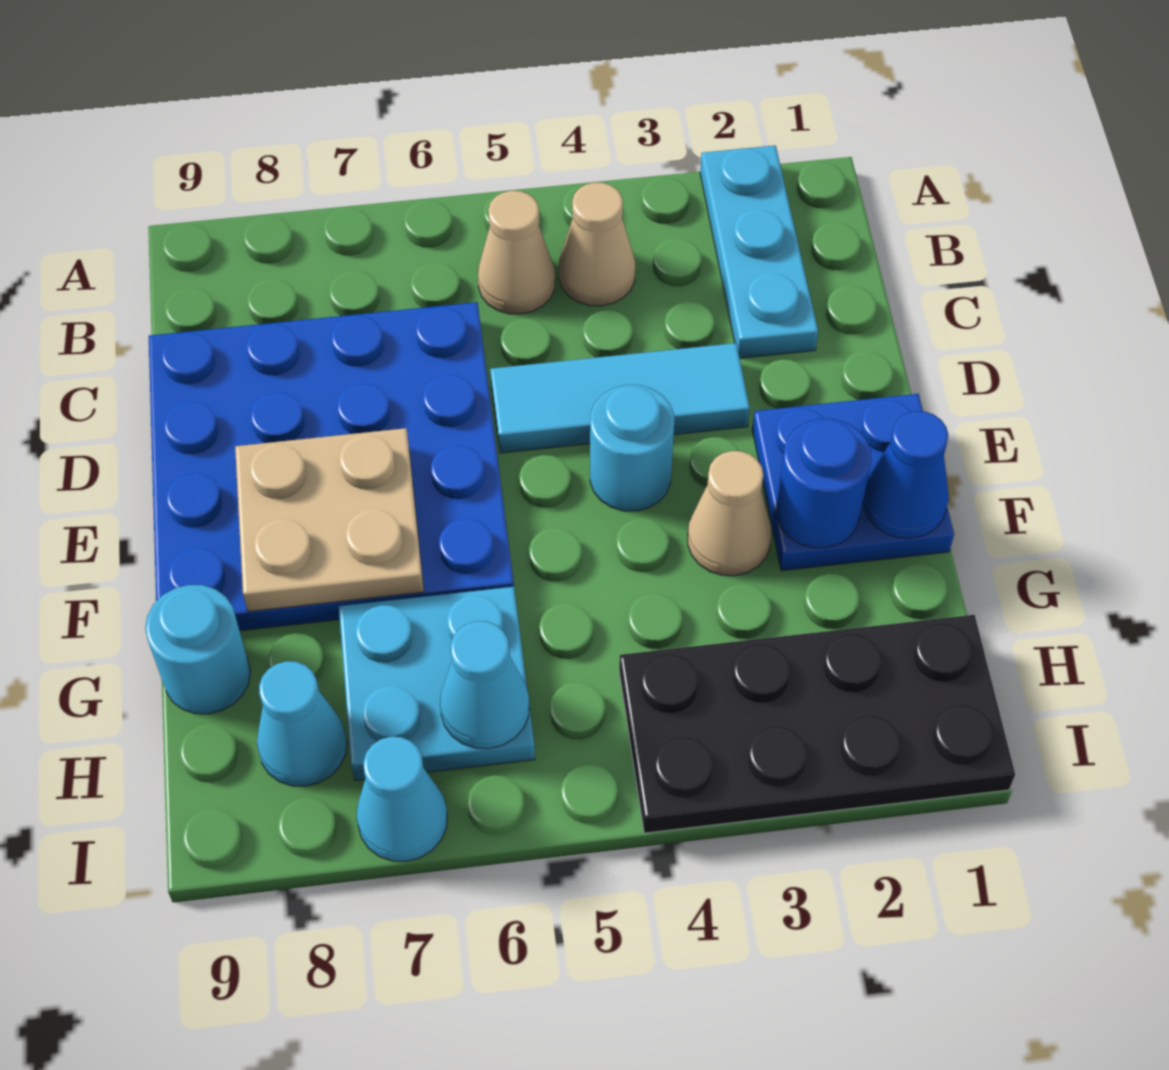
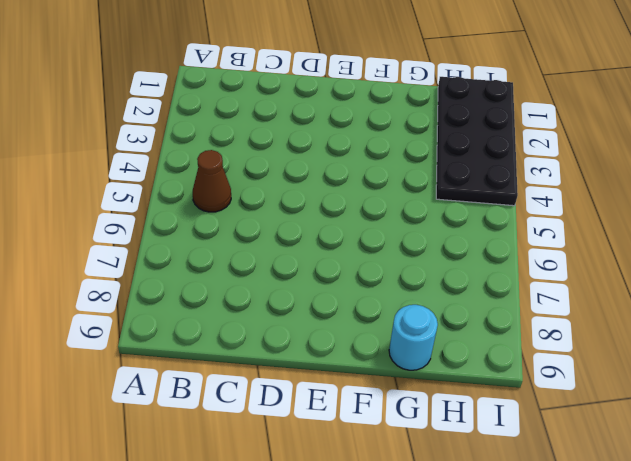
brown 1x1 cone [193,150,231,212] -> tan 1x1 cone [478,191,555,314]
none -> cyan 1x3 plate [700,145,818,358]
none -> tan 1x1 cone [559,182,635,306]
none -> blue 4x4 plate [149,302,514,631]

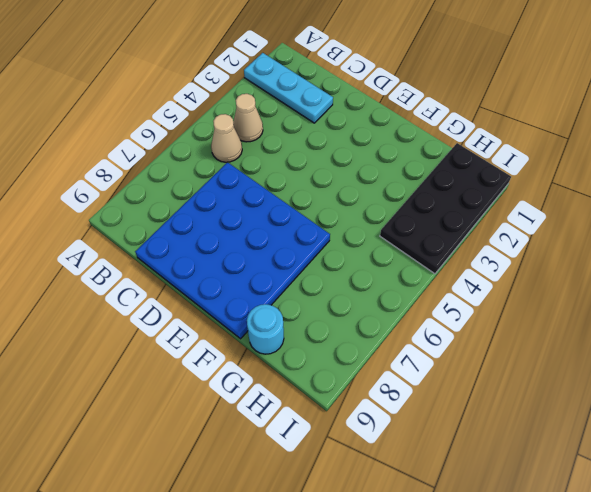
none -> cyan 1x3 tile [490,343,750,453]
none -> blue 2x2 plate [752,394,954,571]
none -> cyan 1x1 round brick [590,385,674,511]

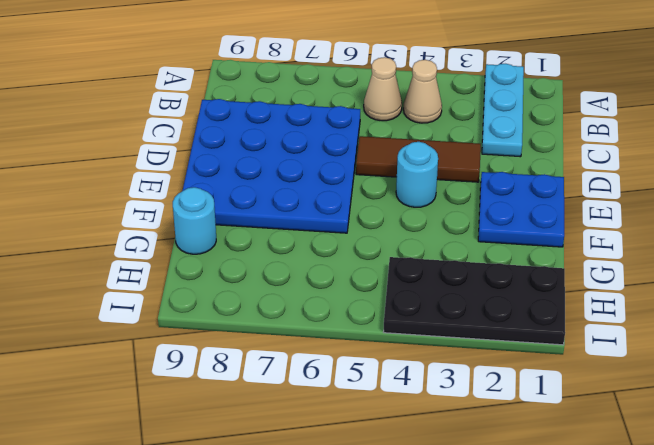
brown 1x3 tile [356,136,481,182] -> cyan 1x3 tile [490,343,750,453]
none -> tan 1x1 cone [688,451,771,576]
none -> cyan 2x2 plate [339,587,535,781]
none -> cyan 1x1 cone [257,661,347,786]

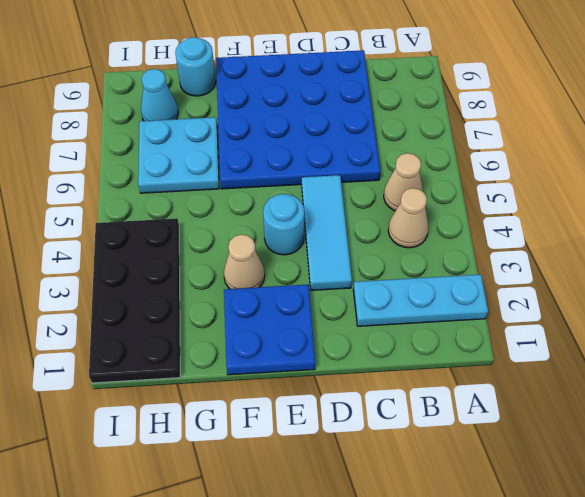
none -> cyan 1x1 cone [356,737,447,861]
none -> tan 2x2 plate [235,428,424,612]
none -> blue 1x1 cone [863,411,949,538]

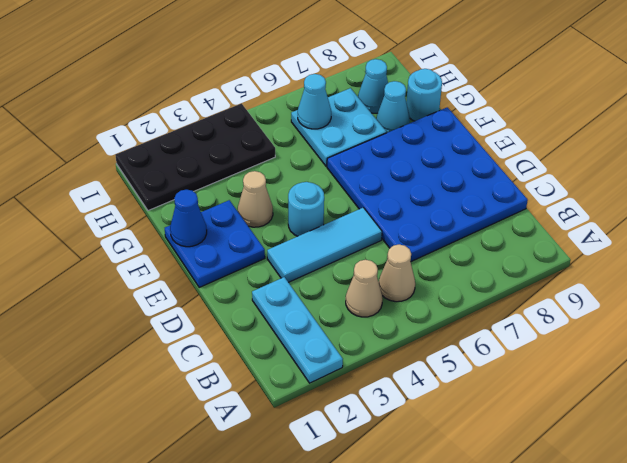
cyan 1x1 cone [376,81,410,133] -> cyan 1x1 cone moved to [356,737,447,861]
none -> tan 2x2 plate [235,428,424,612]
none -> blue 1x1 round brick [776,419,871,548]

